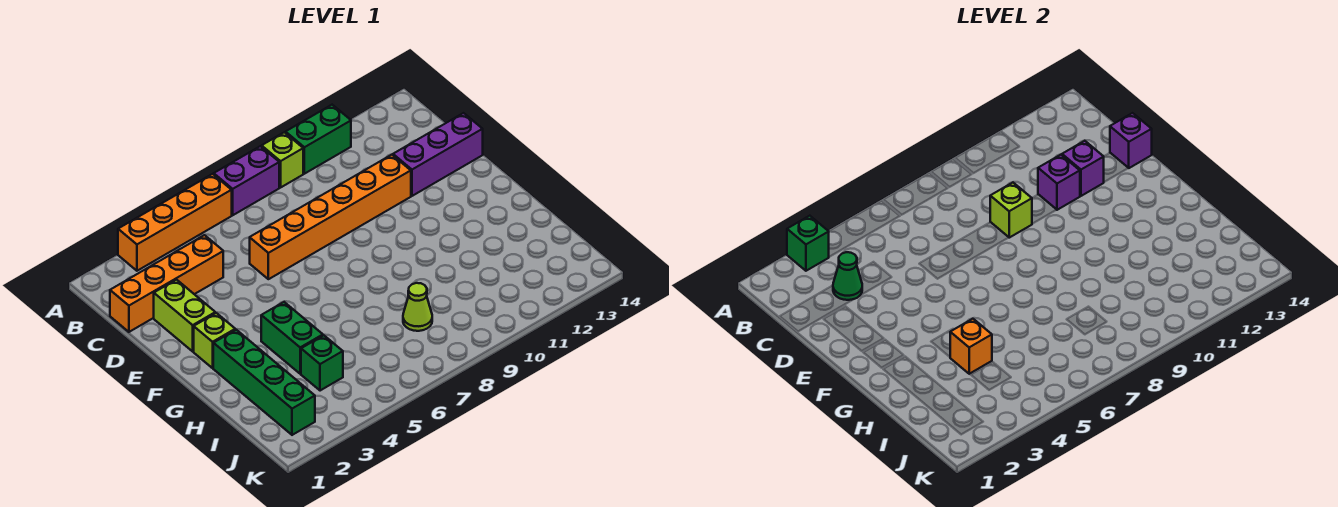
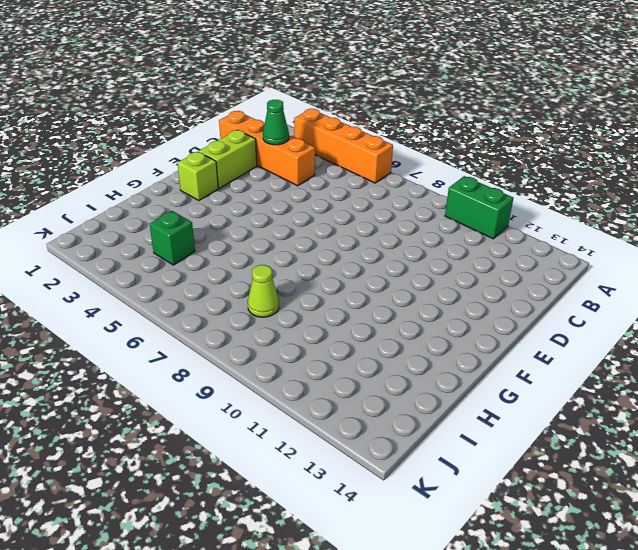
none -> purple 1x2 brick [214,146,279,215]
none -> lime 1x1 brick [262,132,303,187]
none -> orange 1x6 brick [250,155,411,279]

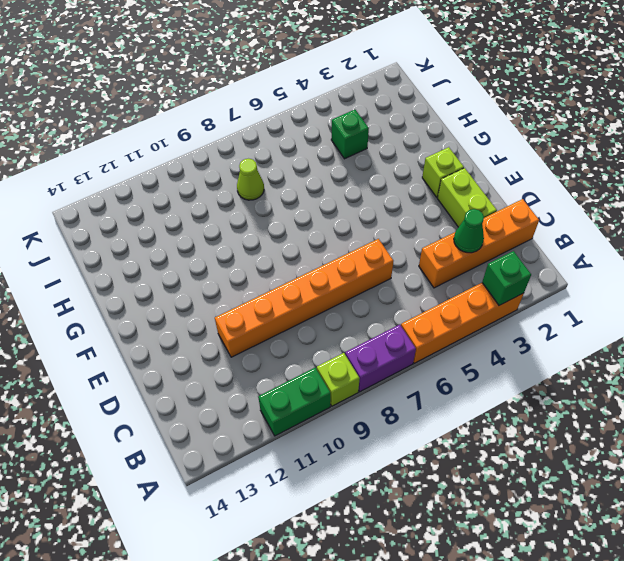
none -> purple 1x3 brick [393,113,483,196]
none -> green 1x4 brick [213,330,315,435]
none -> green 1x2 brick [261,302,323,374]

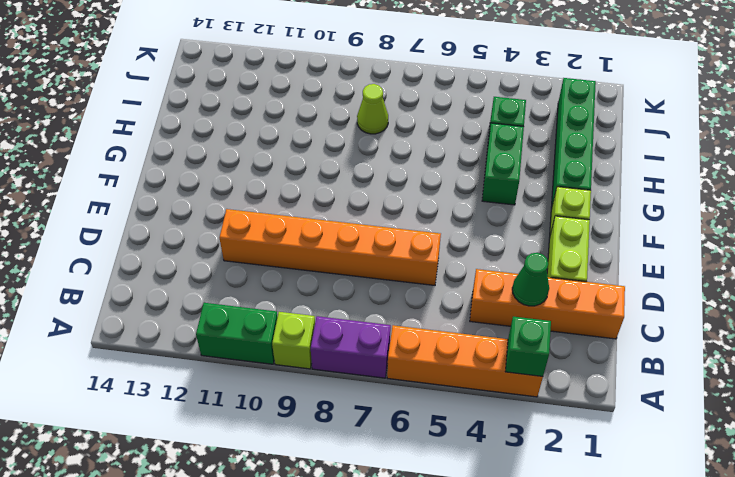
none -> purple 1x3 brick [393,113,483,196]
none -> lime 1x1 brick [990,182,1032,238]
none -> purple 1x1 brick [1038,155,1080,210]

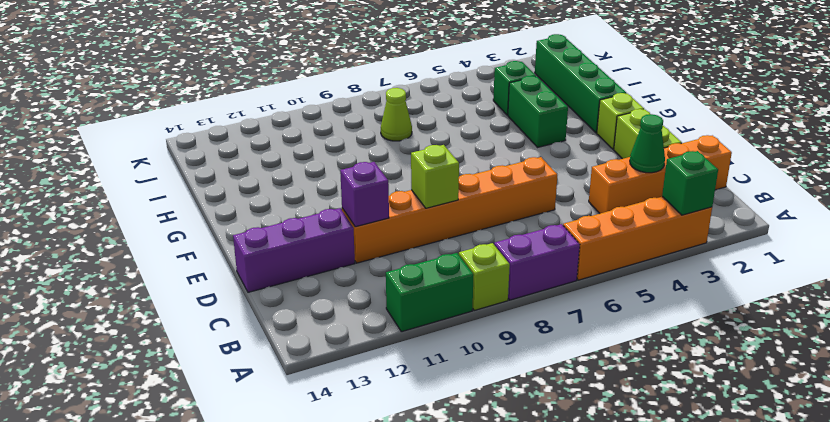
none -> purple 1x1 brick [1062,141,1104,196]
none -> purple 1x1 brick [1110,113,1152,168]
none -> orange 1x1 brick [950,319,992,374]

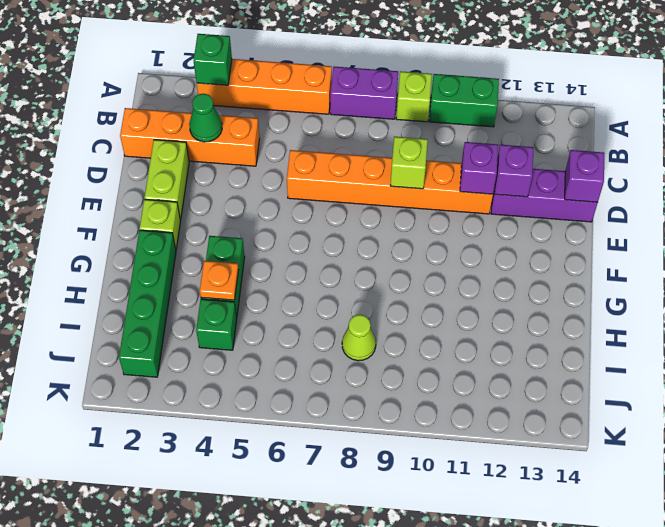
orange 1x1 plate [200,261,239,300] -> orange 1x1 brick [950,319,992,374]

